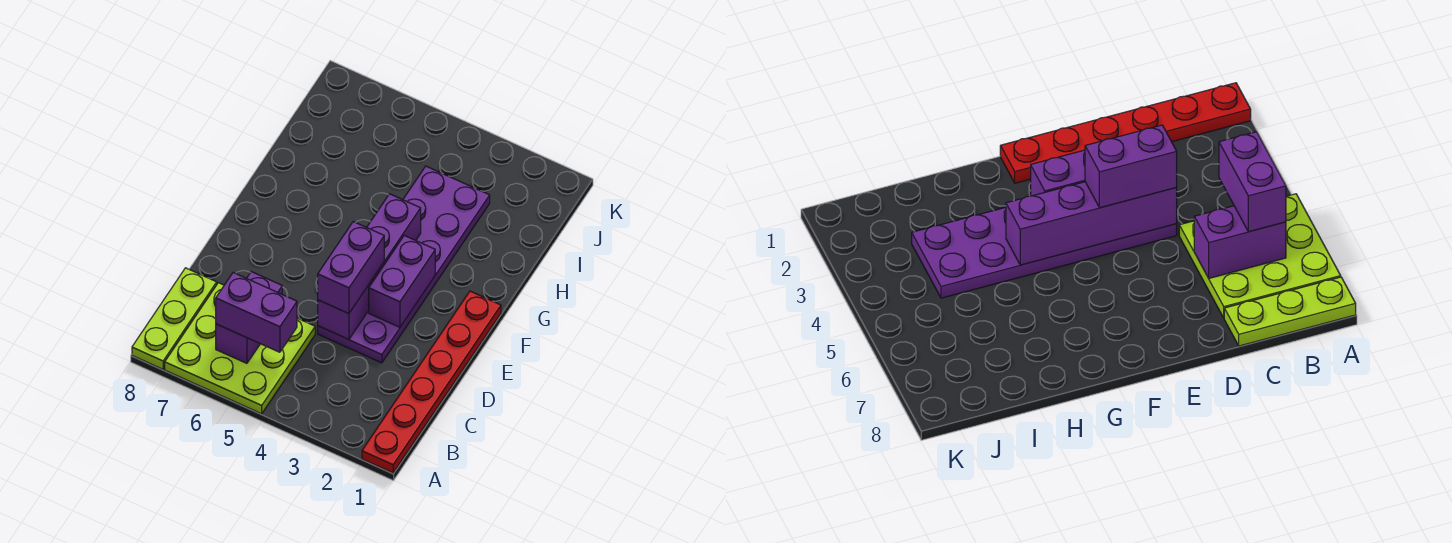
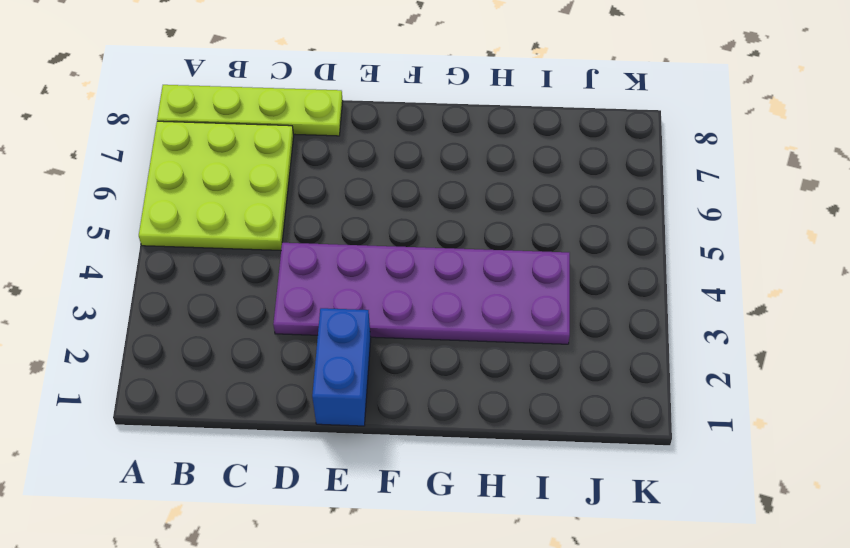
lime 1x4 plate [157,85,343,136] -> lime 1x3 plate [132,268,217,369]
blue 1x2 brick [312,308,371,426] -> red 1x6 plate [362,291,501,473]
none -> purple 1x2 brick [216,272,282,363]
none -> purple 1x4 brick [318,194,421,340]

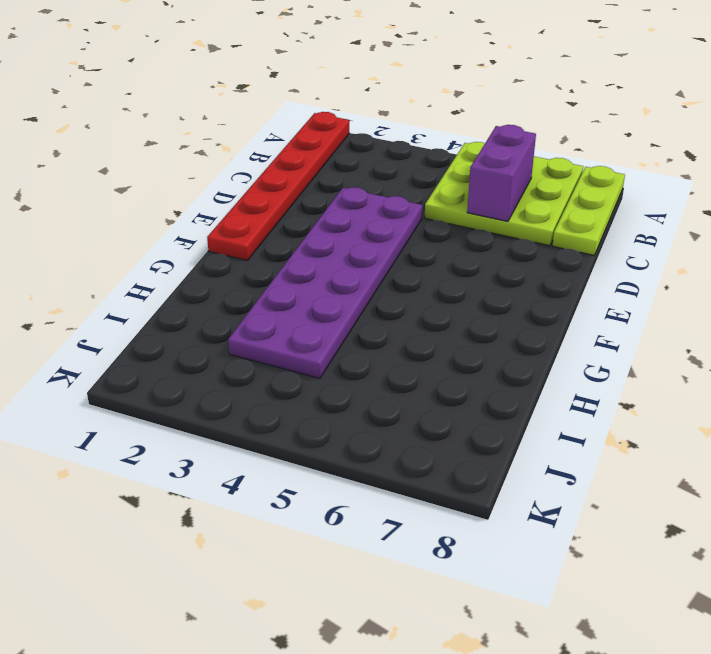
none -> purple 1x4 brick [318,194,421,340]
none -> purple 1x2 brick [369,236,435,327]

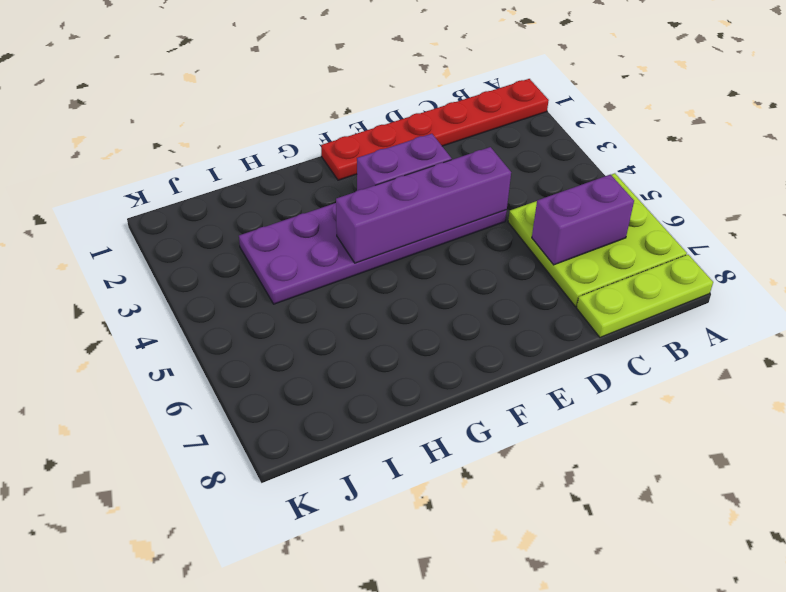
none -> purple 1x2 brick [216,273,297,352]
none -> purple 1x2 brick [318,222,384,314]

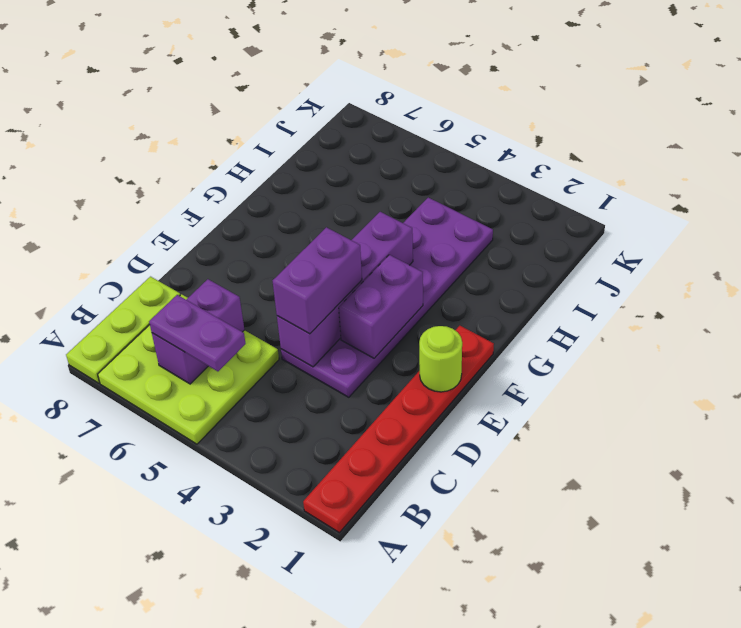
purple 1x2 plate [149,295,246,371] -> purple 1x2 brick [216,273,297,352]
lime 1x1 round brick [419,326,462,392] -> none

